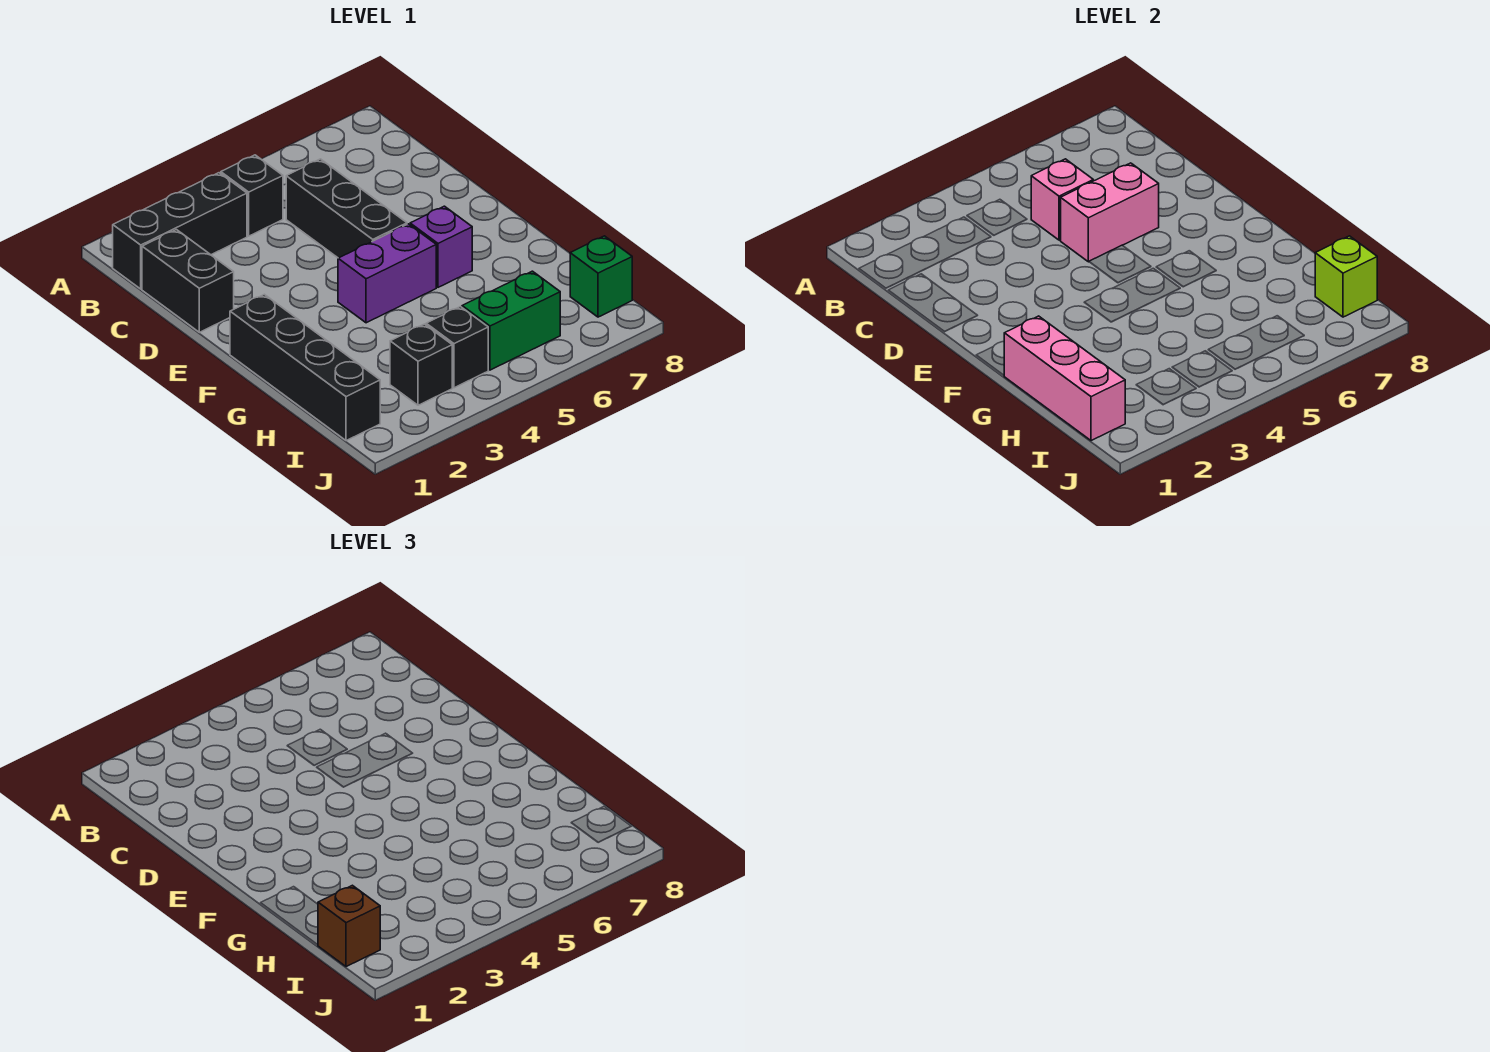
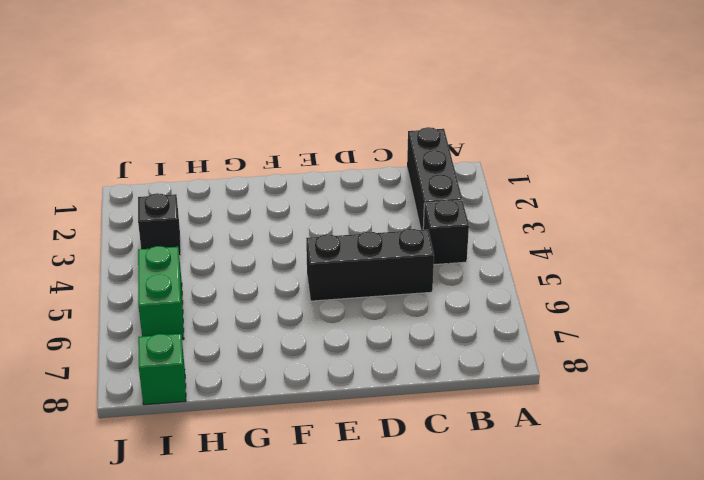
none -> black 1x2 brick [142,230,234,332]
none -> black 1x4 brick [230,294,380,441]
none -> purple 1x2 brick [338,224,436,323]

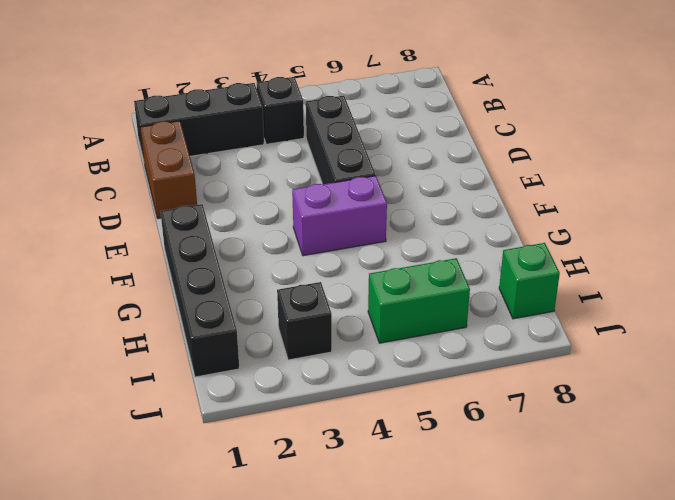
brown 1x2 brick [140,121,197,219] -> black 1x2 brick [142,230,234,332]
none -> purple 1x1 brick [410,206,472,287]
none -> black 1x1 brick [426,307,488,388]
none -> pink 1x1 brick [1031,159,1093,240]

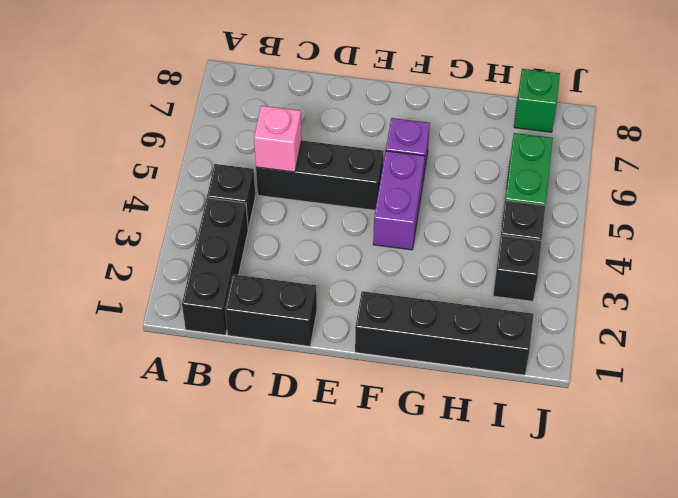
none -> pink 1x2 brick [1060,163,1159,262]
none -> pink 1x3 brick [1004,316,1125,441]
none -> lime 1x1 brick [1315,236,1377,317]

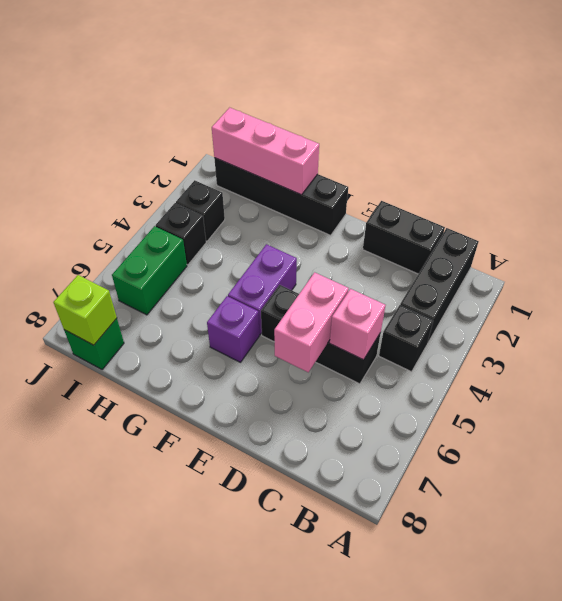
none -> brown 1x1 brick [318,885,380,967]

